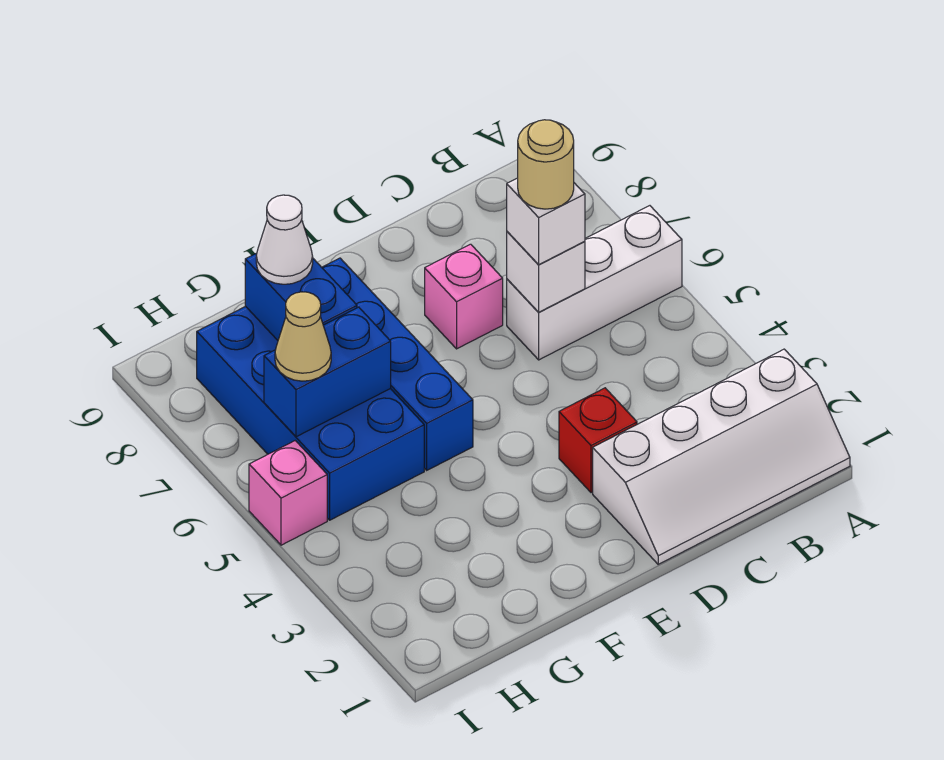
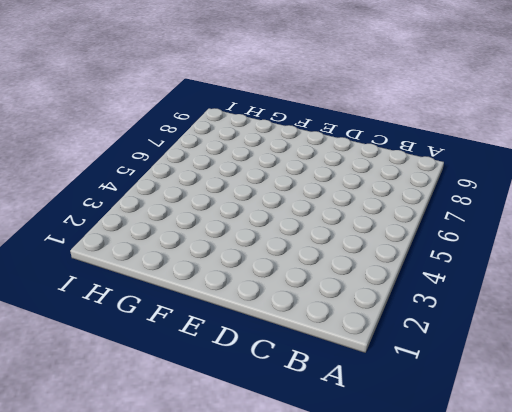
none -> white 2x4 slope [593,349,850,564]
none -> white 1x3 brick [507,206,682,360]
none -> red 1x1 brick [559,388,637,493]

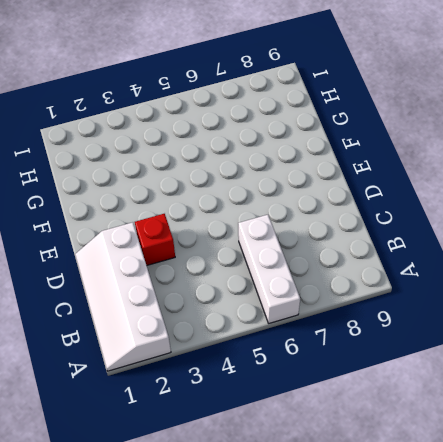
none -> pink 1x1 brick [425,244,503,349]
none -> blue 1x4 brick [322,258,473,470]
none -> blue 2x4 brick [197,306,424,520]

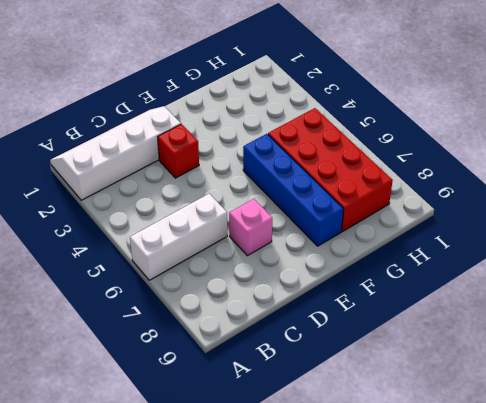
red 2x4 brick [268,108,393,232] -> blue 2x4 brick [197,306,424,520]
none -> pink 1x1 brick [249,441,327,545]
none -> white 1x1 brick [507,232,585,312]
none -> blue 1x2 brick [264,307,391,437]

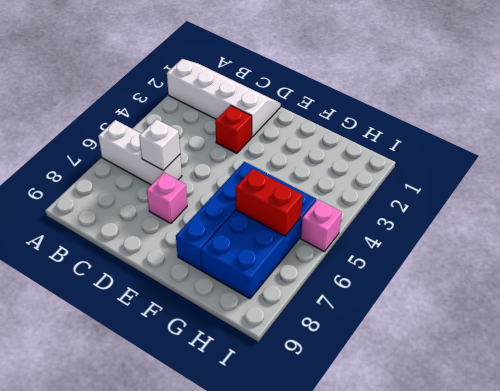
red 1x2 brick [236,169,302,236] -> blue 1x2 brick [264,307,391,437]
none -> blue 1x2 brick [245,253,357,340]
none -> white 1x1 brick [507,178,585,264]
none -> white 1x1 cone [256,195,313,284]

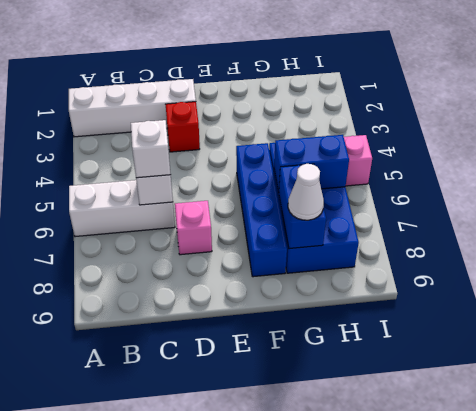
none -> tan 1x1 cone [275,292,331,381]
none -> tan 1x1 round brick [518,120,574,209]

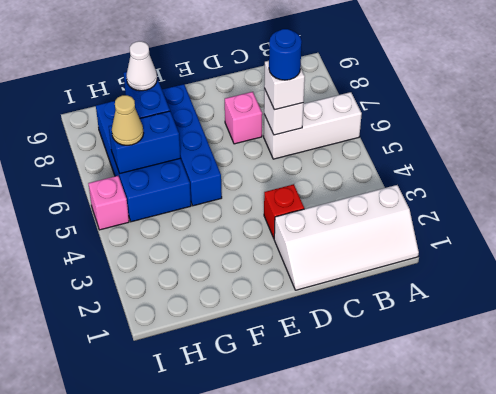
blue 1x1 round brick [269,29,302,80] -> tan 1x1 round brick [518,120,574,209]

